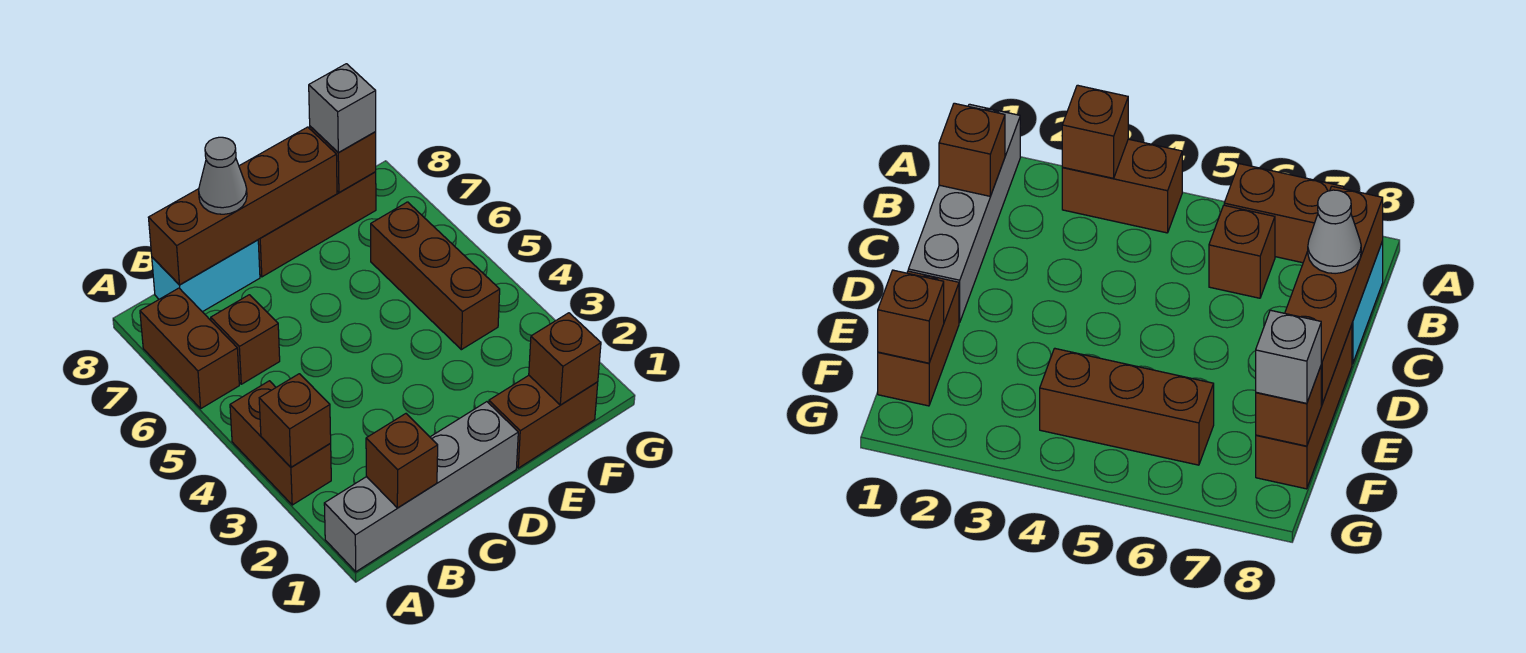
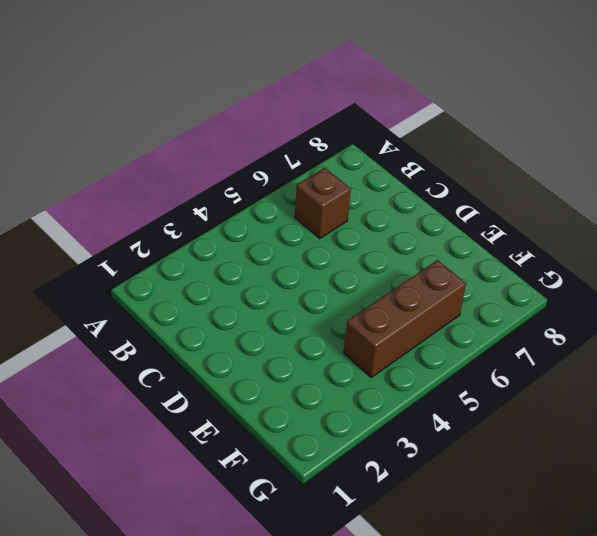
none -> grey 1x4 brick [324,402,518,572]
none -> brown 1x2 brick [230,381,331,505]
none -> brown 1x2 brick [140,288,239,408]

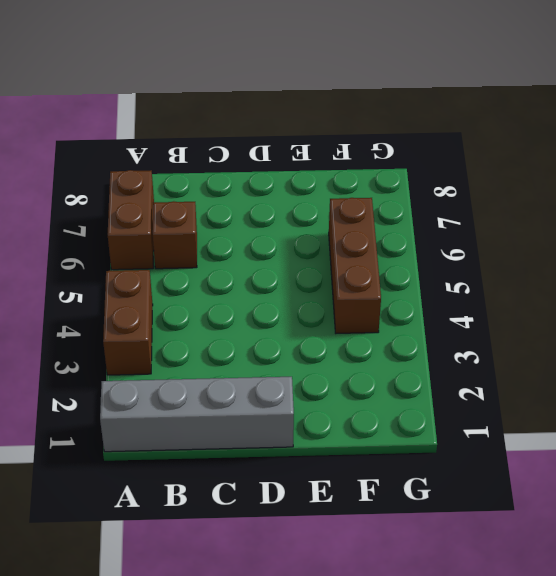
none -> cyan 1x2 brick [152,240,260,312]
none -> brown 1x3 brick [258,172,376,277]
none -> brown 1x2 brick [489,375,598,468]

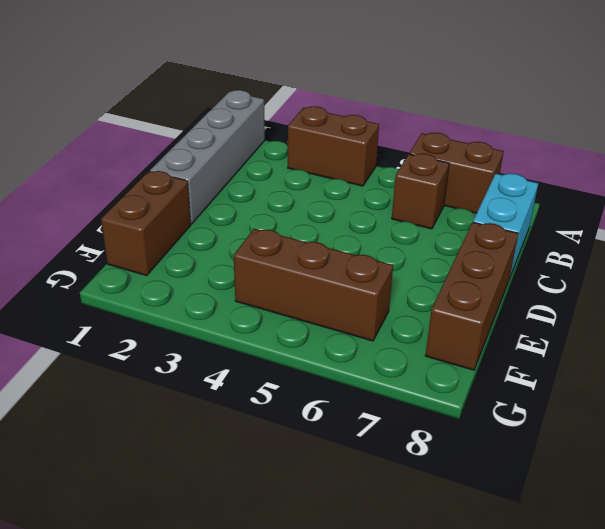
none -> brown 1x1 brick [259,374,331,467]
none -> brown 1x1 brick [366,414,438,508]
none -> brown 1x4 brick [148,127,337,285]

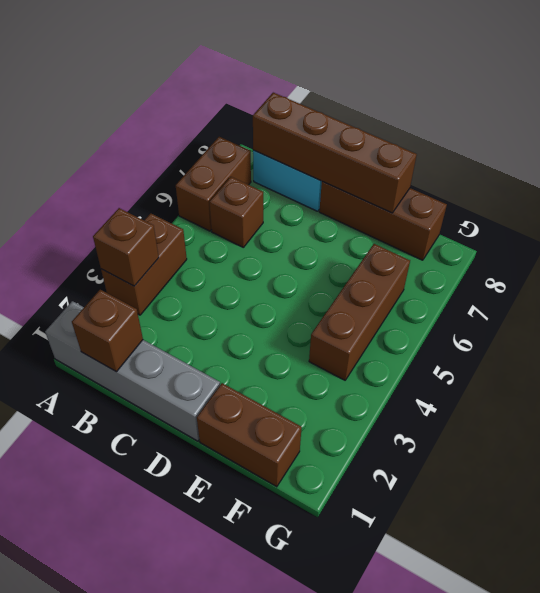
none -> brown 1x1 brick [529,313,601,405]
none -> brown 1x1 brick [310,126,376,192]
none -> grey 1x1 cone [199,137,247,214]

